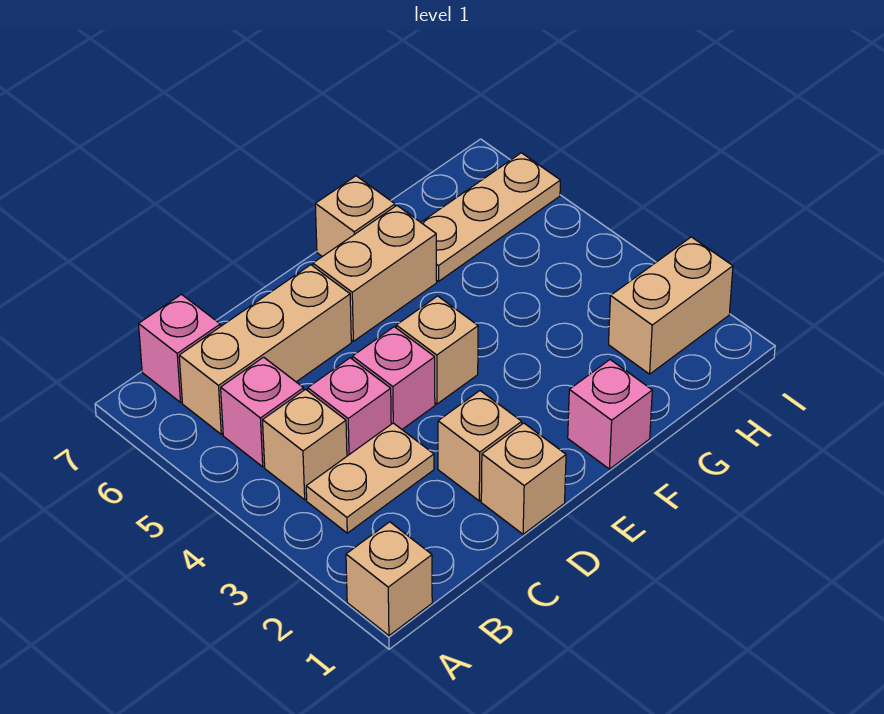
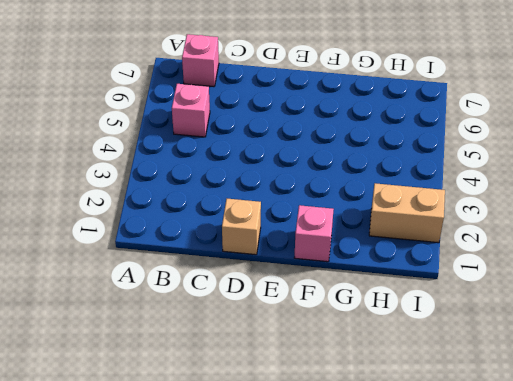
none -> tan 1x1 brick [346,522,432,635]
none -> tan 1x2 plate [306,423,434,533]
none -> tan 1x1 brick [263,389,347,500]

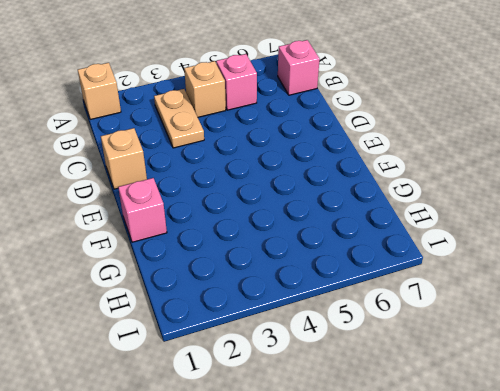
none -> tan 1x3 brick [179,265,351,434]
none -> pink 1x1 brick [308,358,391,456]
none -> tan 1x1 brick [438,391,522,501]

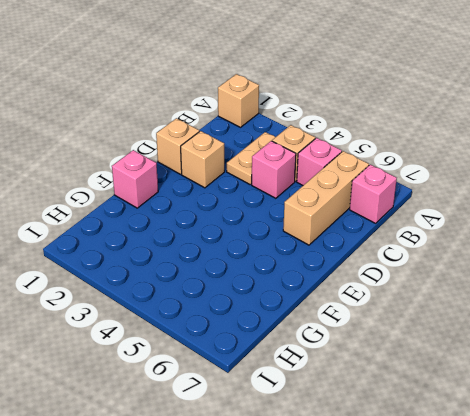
none -> pink 1x1 brick [352,327,435,429]
none -> tan 1x1 brick [396,296,478,404]
none -> tan 1x2 brick [313,206,437,341]

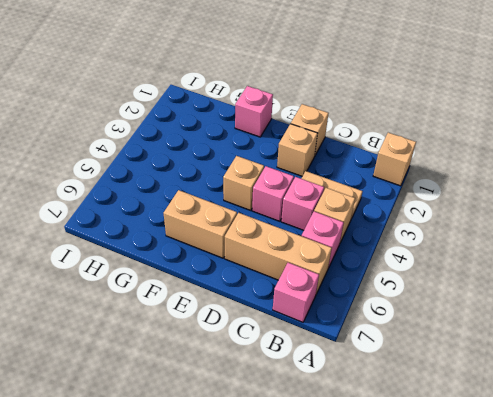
none -> tan 1x1 brick [315,176,395,257]
none -> tan 1x3 plate [421,153,560,281]
none -> tan 1x2 brick [608,237,733,374]

